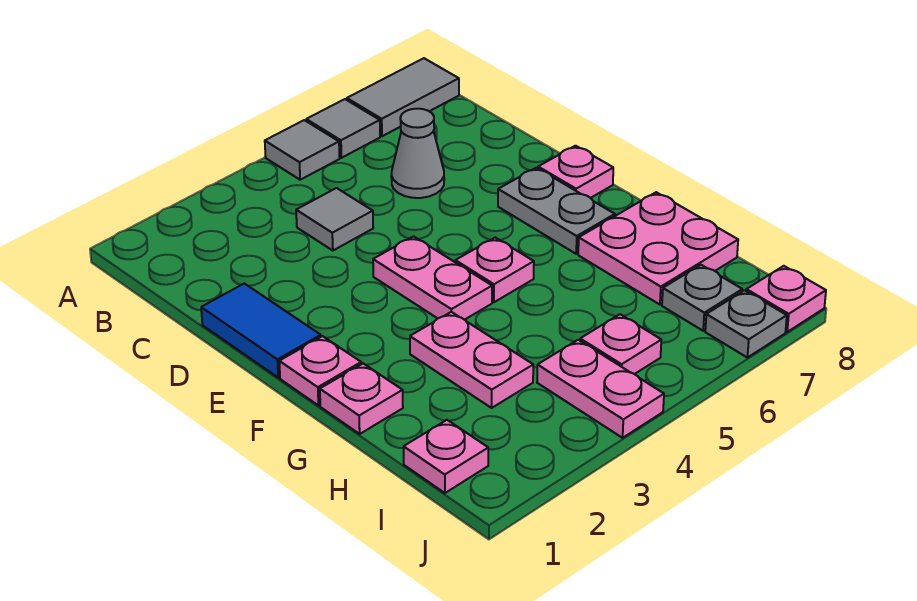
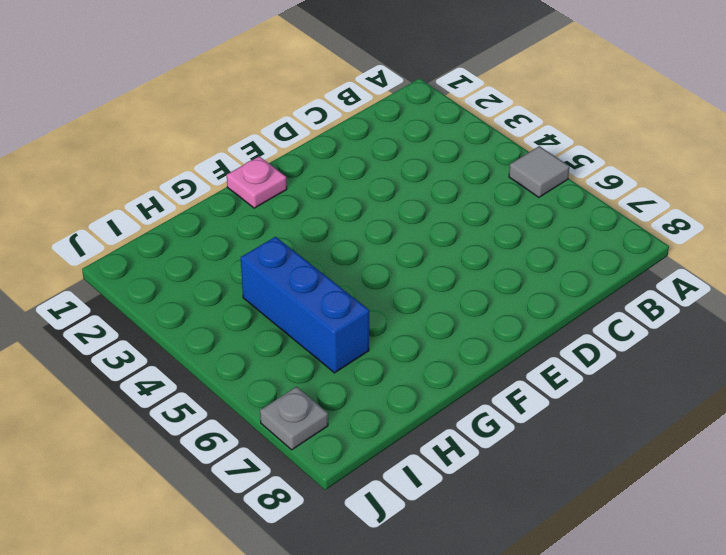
blue 1x3 brick [241,237,369,373] -> none
none -> grey 1x1 tile [306,99,380,158]
none -> grey 1x2 tile [347,58,459,136]
none -> grey 1x1 tile [296,188,373,251]

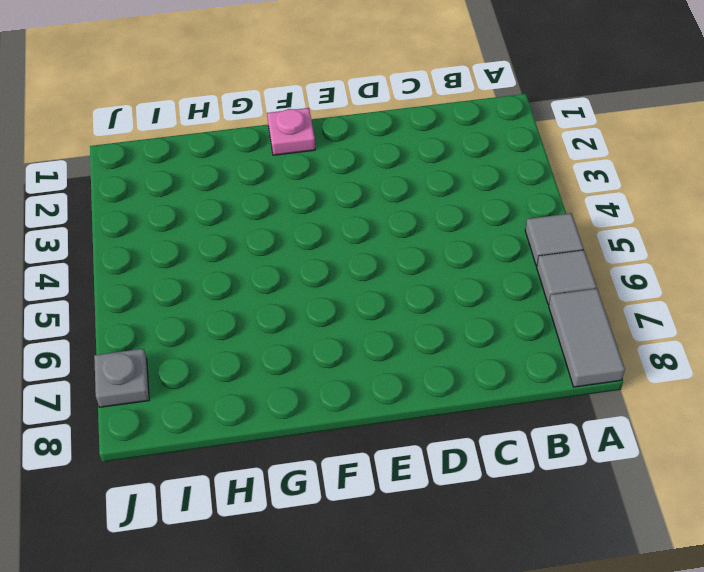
none -> grey 1x1 tile [296,188,373,251]
none -> grey 1x1 cone [391,109,444,198]
none -> blue 1x2 tile [201,284,321,378]

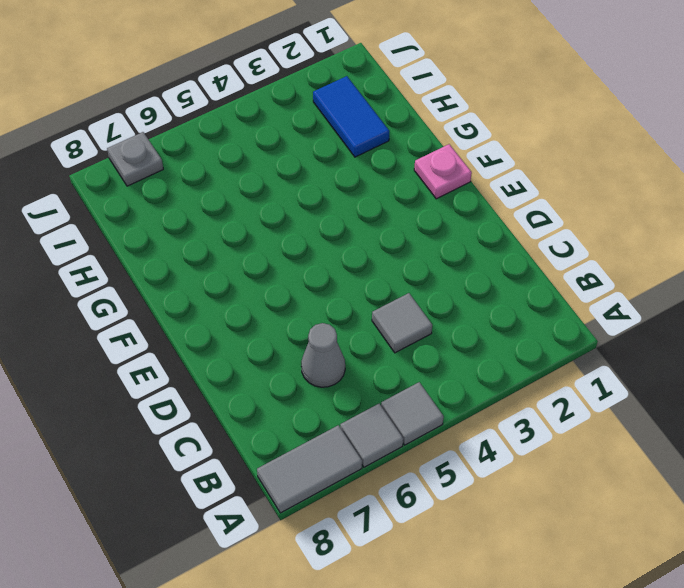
blue 1x2 tile [313,76,389,157] -> blue 1x2 tile moved to [201,284,321,378]
none -> pink 1x2 plate [373,236,492,320]
none -> grey 1x2 plate [498,168,615,254]
none -> pink 1x1 plate [538,146,613,198]

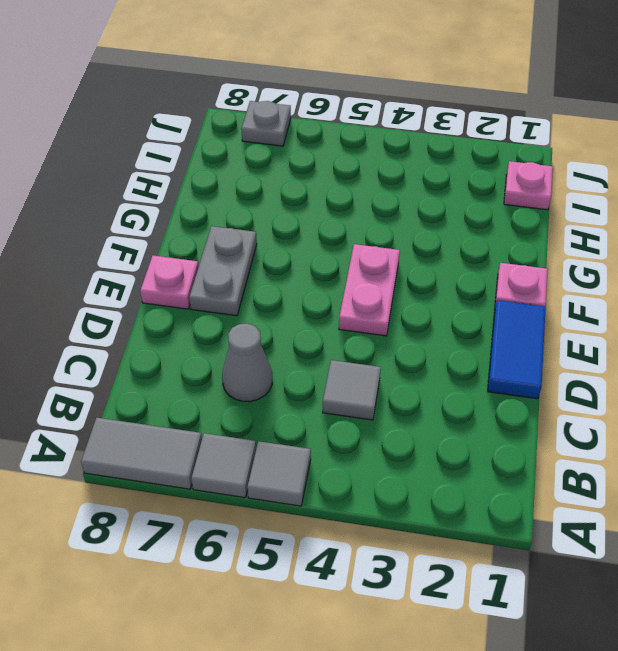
none -> pink 1x1 plate [455,238,534,302]
none -> pink 1x1 plate [320,364,403,434]
none -> pink 1x2 plate [410,312,533,408]

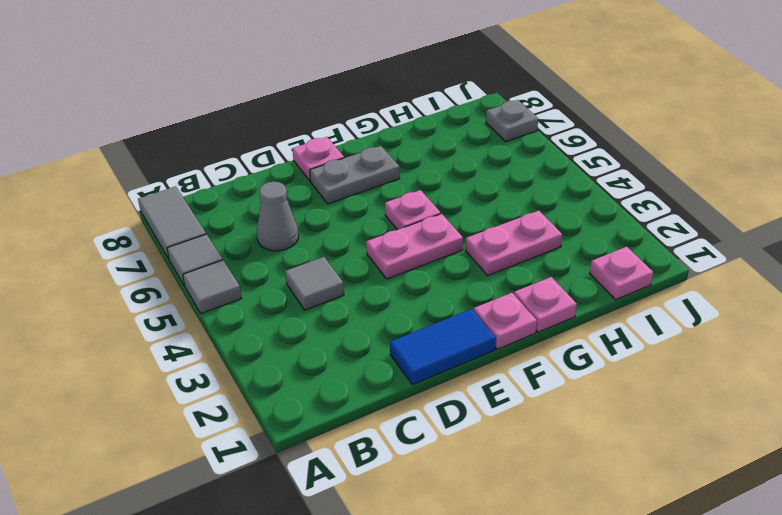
none -> pink 2x2 plate [578,192,738,305]
none -> pink 1x2 plate [537,340,664,438]
none -> pink 1x1 plate [580,314,661,374]

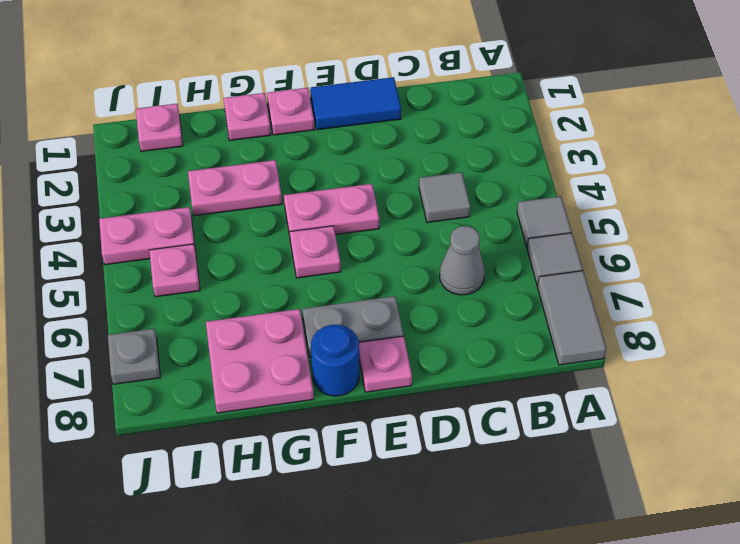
blue 1x1 round brick [311,325,359,396] -> none
none -> grey 1x1 plate [662,265,742,331]
none -> pink 1x1 plate [746,266,826,332]

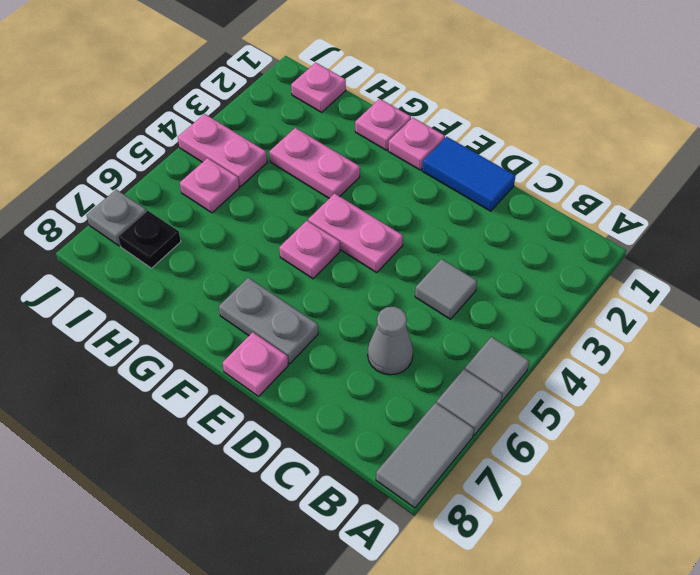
black 1x1 plate [118,211,181,268] -> grey 1x1 plate [662,265,742,331]
none -> pink 2x2 plate [578,192,738,305]
none -> pink 1x1 plate [746,266,826,332]

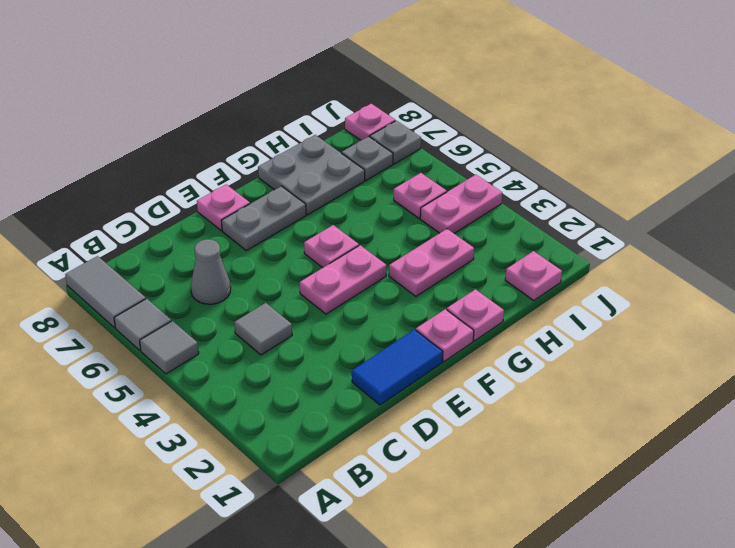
grey 2x2 plate [258,135,365,215] -> pink 2x2 plate [578,192,738,305]

